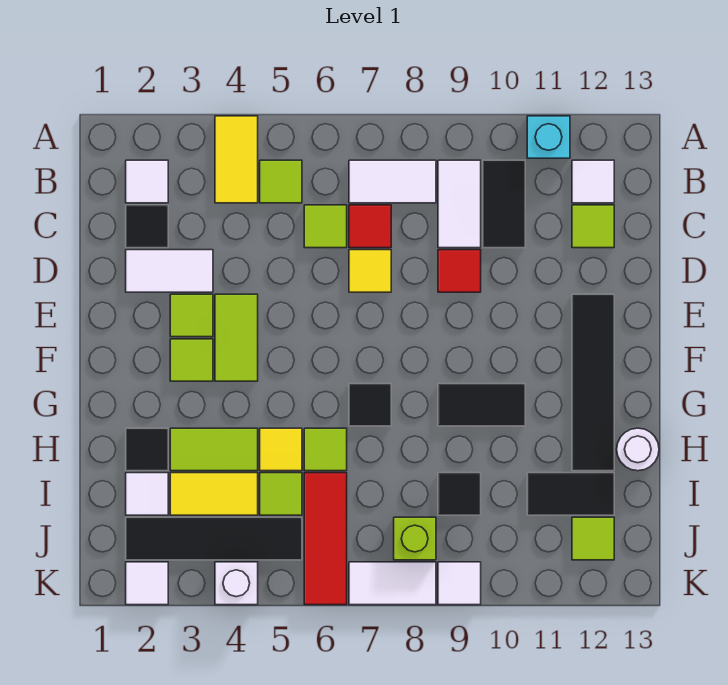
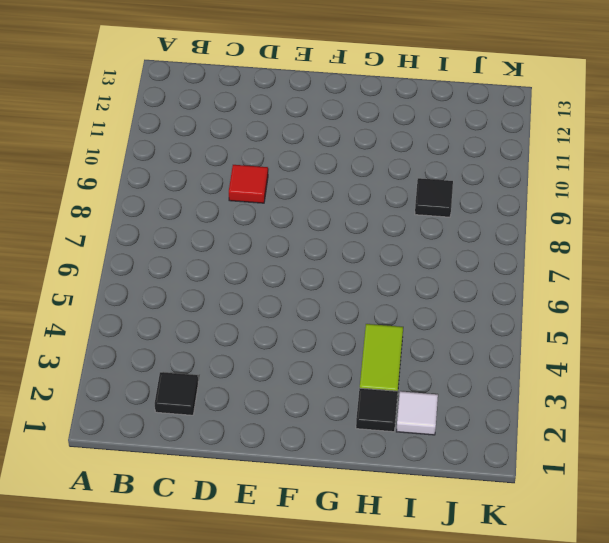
none -> yellow 1x2 tile [215,116,258,203]
none -> cyan 1x1 brick [527,116,570,158]
none -> white 1x1 tile [126,160,168,203]
none -> lime 1x1 tile [260,160,302,203]

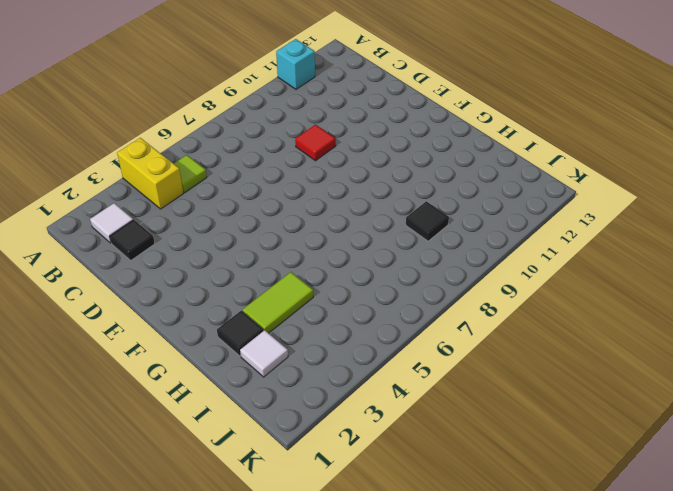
yellow 1x2 brick [117,138,183,209] -> yellow 1x2 tile [215,116,258,203]
none -> white 1x2 tile [349,160,436,203]
none -> white 1x2 tile [438,160,481,248]
none -> black 1x2 tile [483,160,525,248]
none -> white 1x1 tile [572,160,614,203]

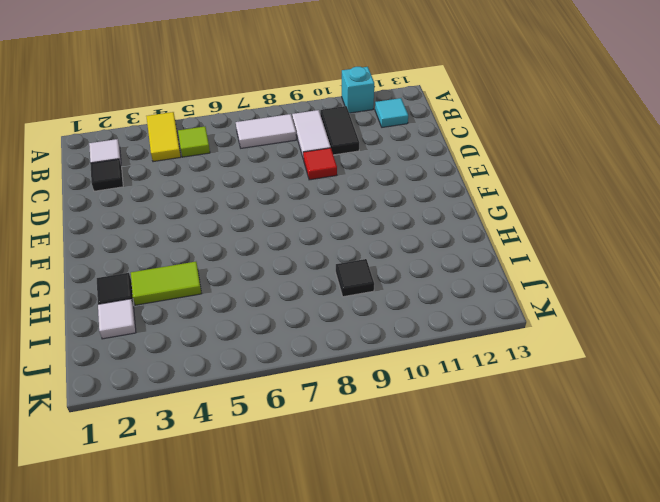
cyan 1x1 tile [375,98,408,127] -> white 1x1 tile [572,160,614,203]
none -> lime 1x1 tile [304,205,347,248]
none -> red 1x1 tile [349,205,391,248]
none -> lime 1x1 tile [572,205,614,248]
none -> white 1x2 tile [126,250,213,292]

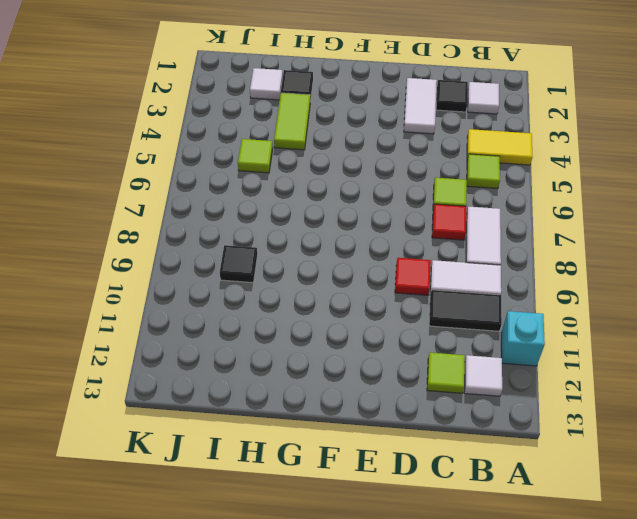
none -> yellow 1x1 tile [349,250,391,292]
none -> lime 1x1 tile [170,294,213,337]
none -> lime 1x2 tile [215,294,258,381]
none -> black 1x4 tile [572,294,614,471]

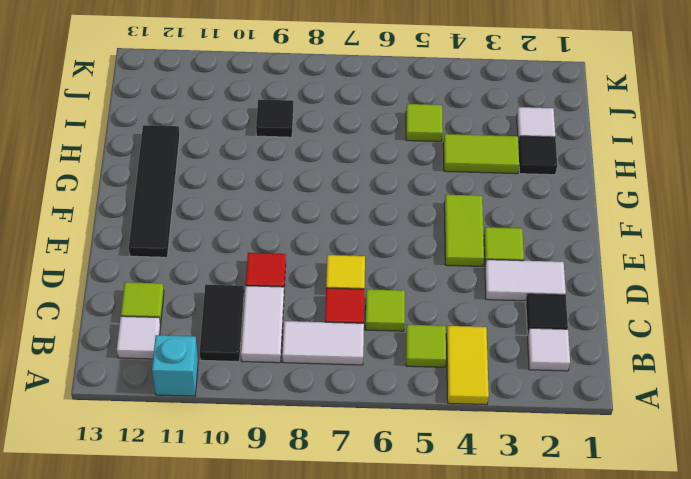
none -> lime 1x1 tile [170,339,213,381]
none -> black 1x1 tile [349,384,391,426]
none -> black 1x2 tile [438,384,525,426]
none -> yellow 1x1 tile [260,428,302,471]

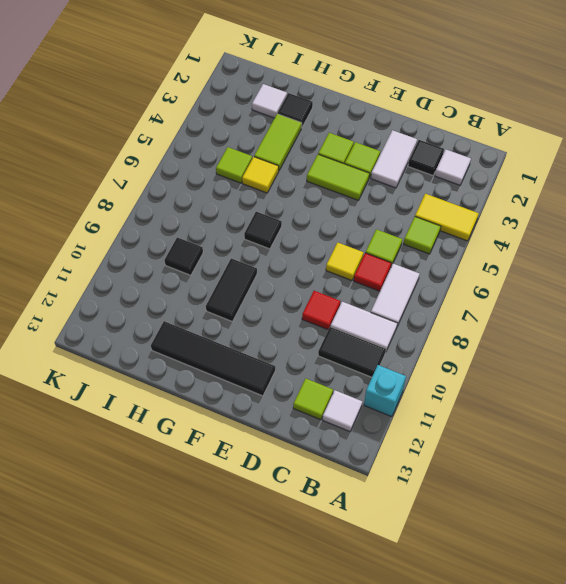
none -> lime 1x1 tile [304,428,347,471]
none -> white 1x1 round brick [617,428,659,471]
none -> yellow 1x2 tile [170,473,258,515]
none -> red 1x3 tile [304,473,347,605]

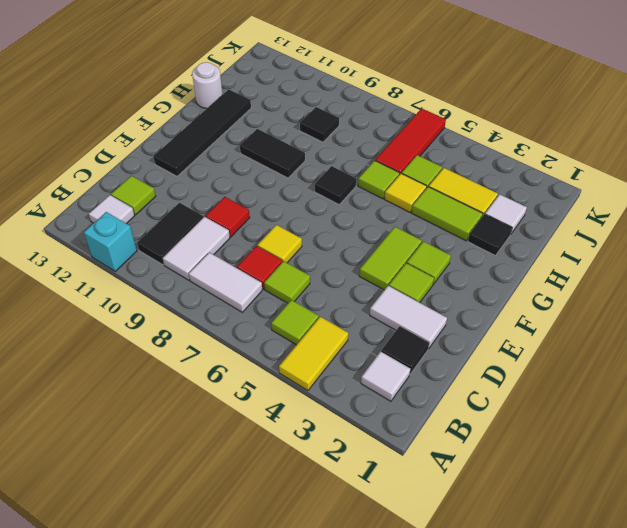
none -> black 1x2 tile [527,473,614,515]
none -> black 1x4 tile [126,517,302,560]
none -> lime 1x1 brick [394,517,436,560]
none -> lime 1x1 tile [572,517,614,560]

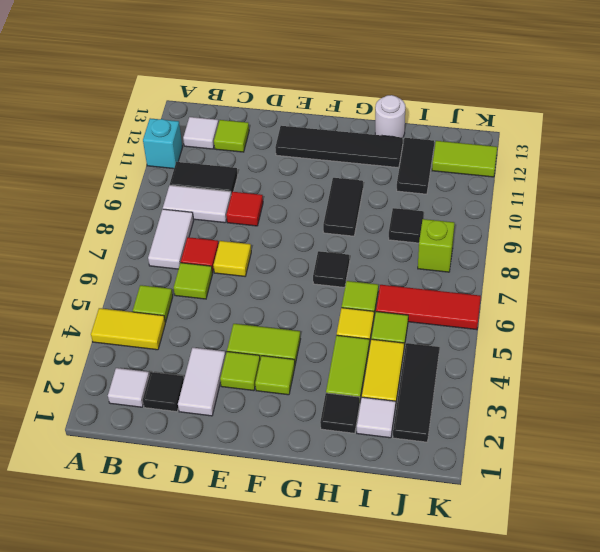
black 1x3 tile [393,343,439,442] -> black 1x4 tile [126,517,302,560]
lime 1x2 tile [432,141,497,177] -> lime 1x1 tile [572,517,614,560]
none -> white 1x1 tile [126,562,168,605]
none -> white 1x1 brick [215,562,258,605]
none -> white 1x2 tile [349,562,436,605]
none -> white 1x1 tile [438,562,481,605]

